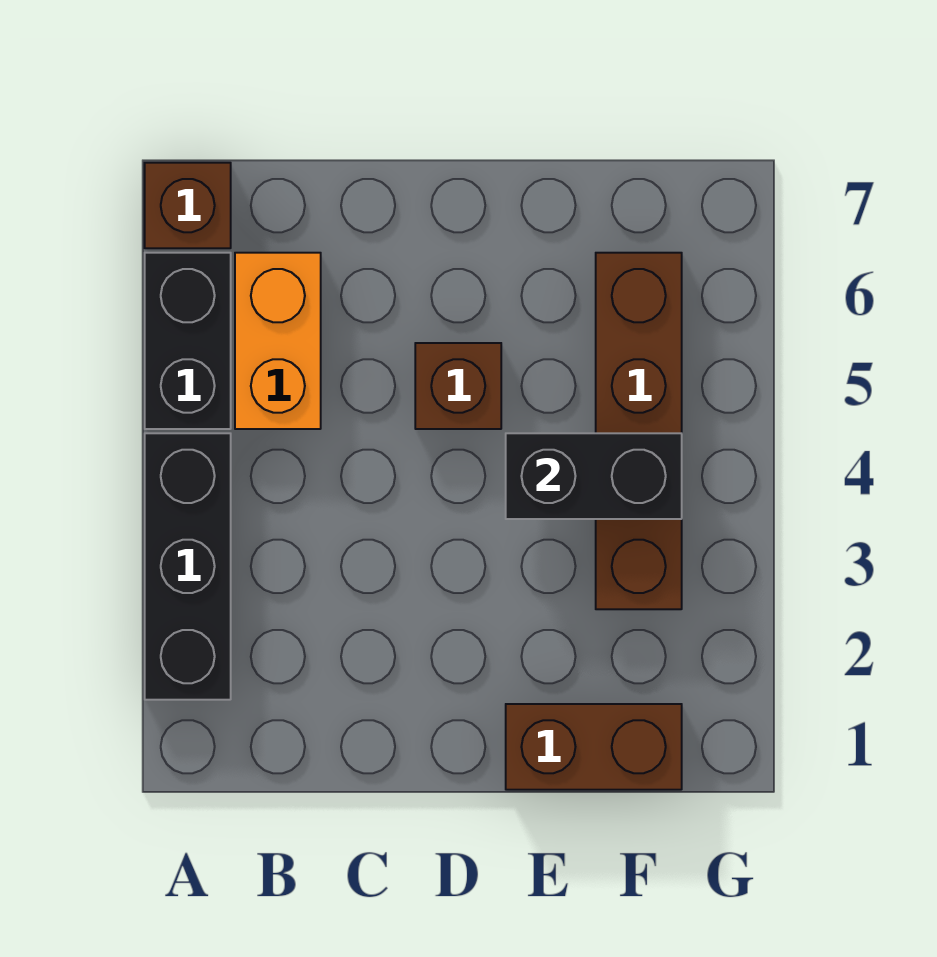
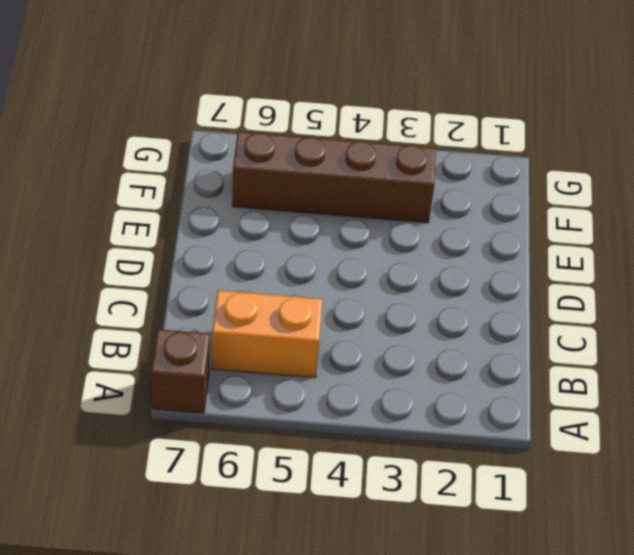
none -> black 1x3 brick [145,433,231,700]
none -> black 1x2 brick [145,253,231,429]

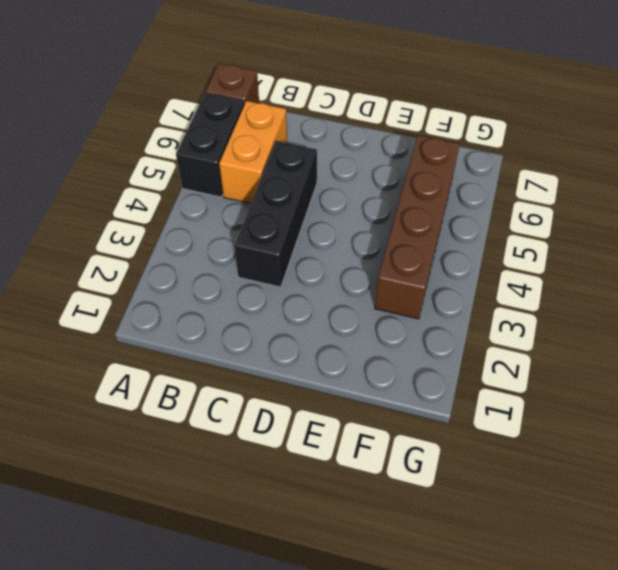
black 1x3 brick [235,141,317,287] -> black 1x3 brick moved to [145,433,231,700]
none -> brown 1x1 brick [415,343,501,429]
none -> brown 1x2 brick [506,704,682,790]

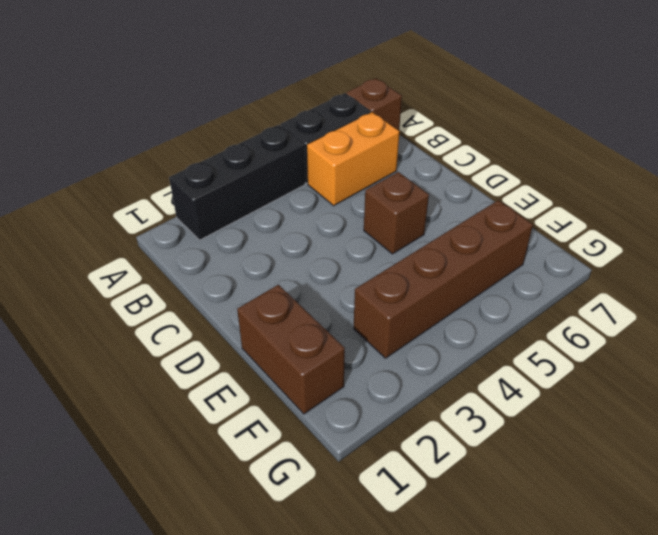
none -> black 1x2 brick [506,433,682,519]

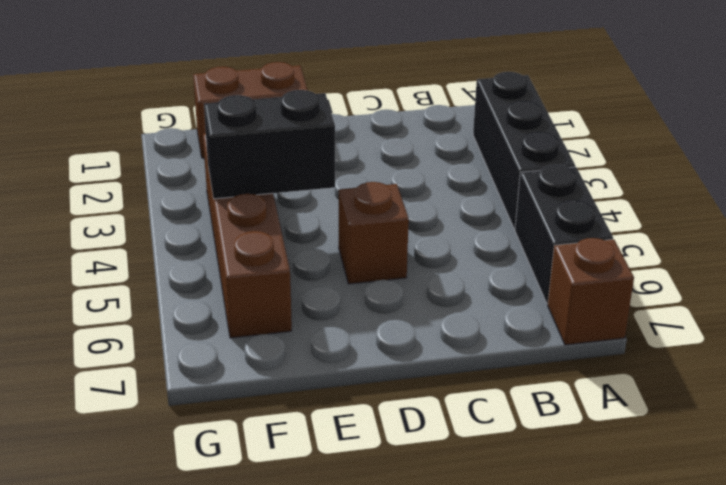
none -> orange 1x2 brick [235,253,321,429]

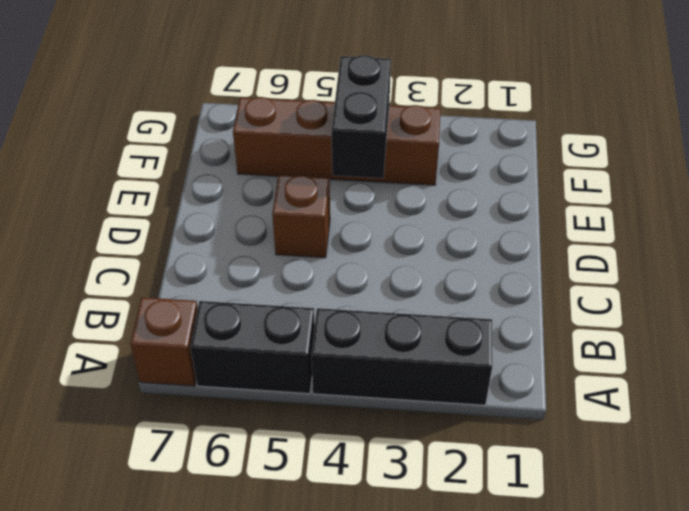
none -> orange 1x2 brick [235,253,321,429]
none -> brown 1x2 brick [506,704,682,790]

